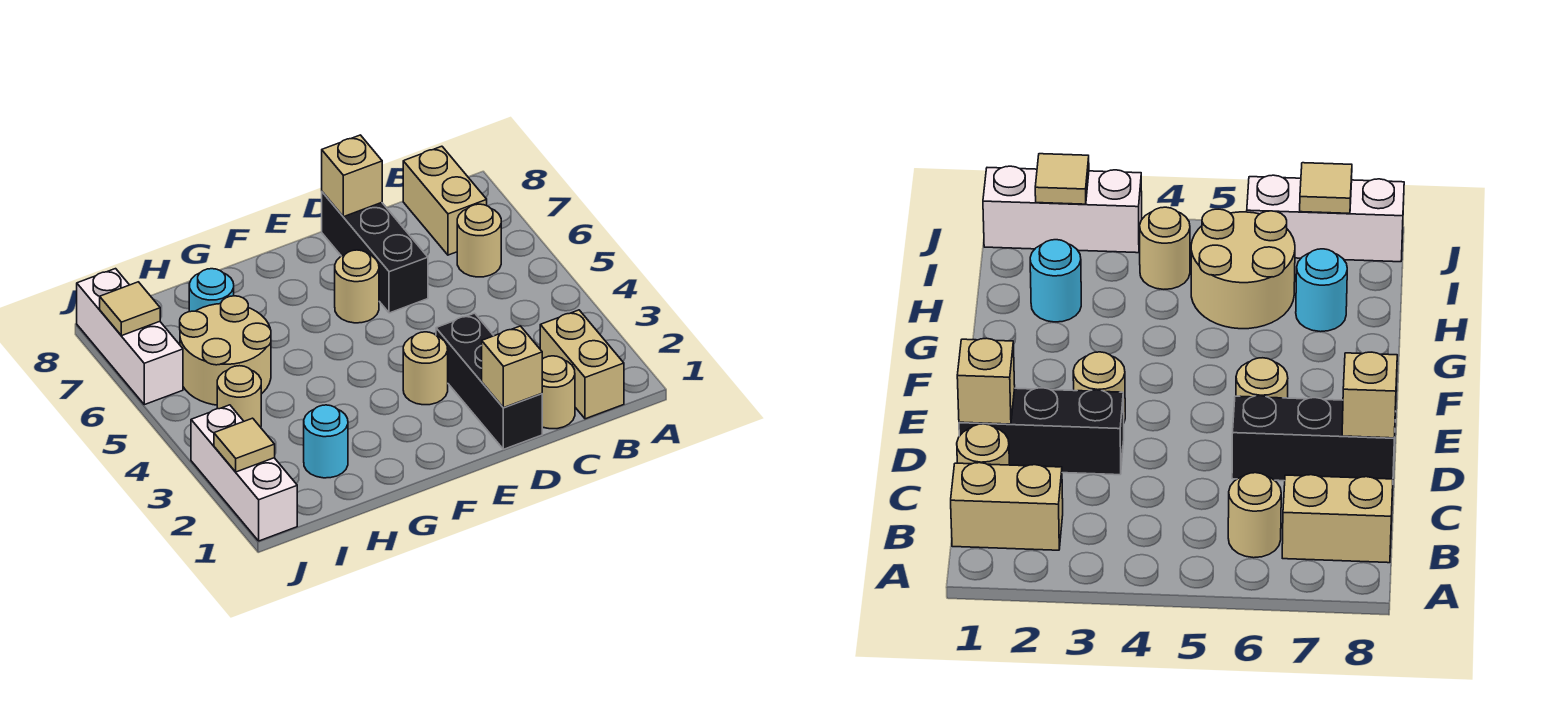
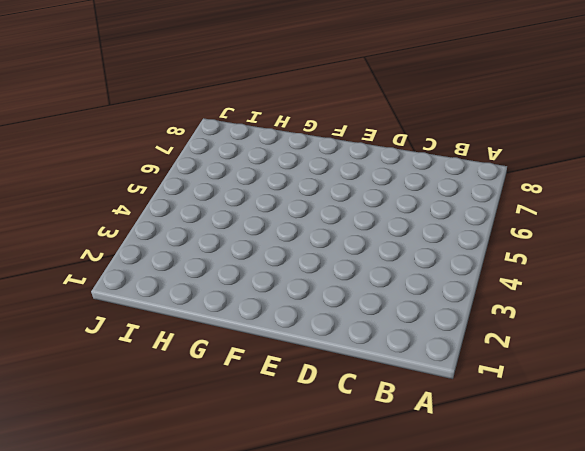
none -> tan 1x2 brick [540,310,624,419]
none -> tan 1x1 round brick [457,204,501,277]
none -> tan 1x2 brick [403,146,487,255]

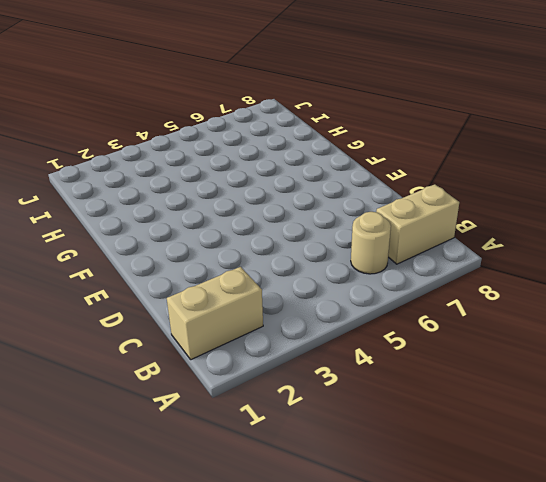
none -> tan 1x1 round brick [542,356,575,429]
none -> black 1x3 brick [436,313,542,449]
none -> black 1x3 brick [322,192,428,313]

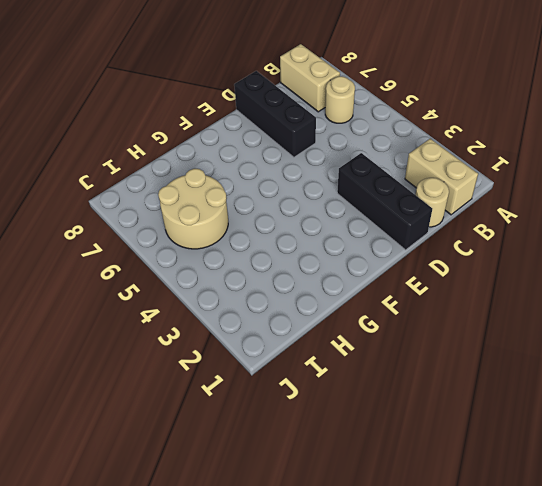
none -> tan 1x1 round brick [403,332,448,405]
none -> tan 1x1 round brick [335,250,379,323]
none -> cyan 1x1 round brick [304,405,348,478]

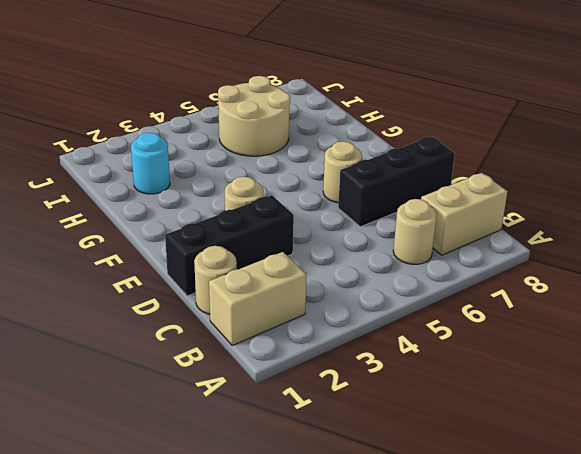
none -> cyan 1x1 round brick [189,269,234,312]
none -> tan 1x1 round brick [217,366,261,427]
none -> white 1x3 brick [191,405,297,541]

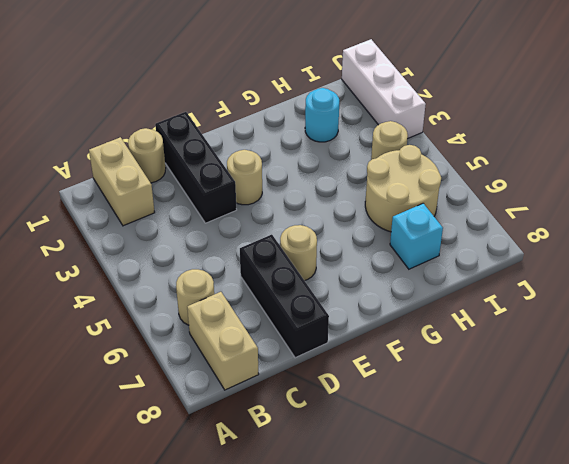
cyan 1x1 brick [390,203,443,269] -> cyan 1x1 round brick [189,269,234,312]
none -> white 1x3 brick [77,269,183,405]
none -> tan 1x1 brick [482,326,542,408]
none -> tan 1x1 brick [322,135,382,217]

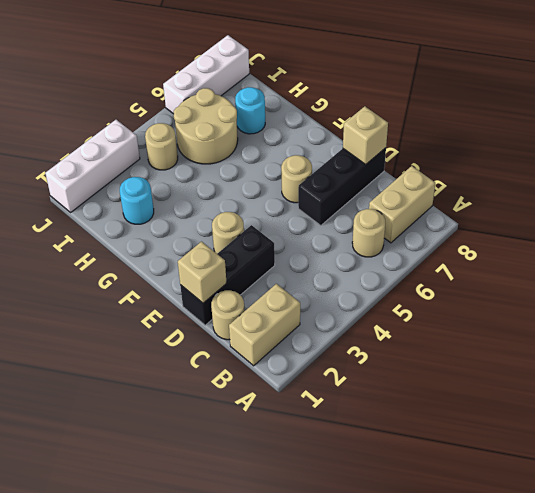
none -> tan 1x1 tile [214,418,275,472]
none -> tan 1x1 tile [100,282,160,336]

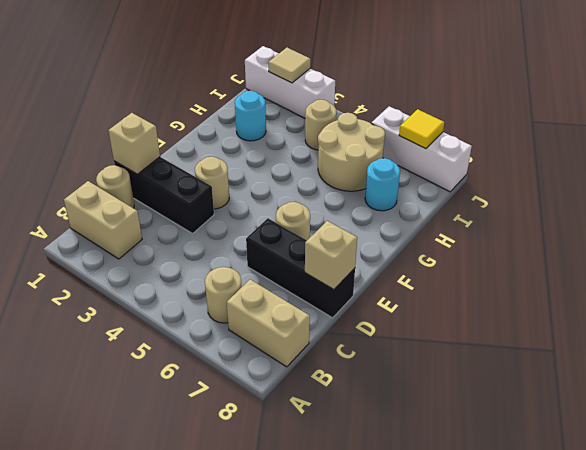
yellow 1x1 tile [399,109,444,149] -> tan 1x1 tile [100,282,160,336]

